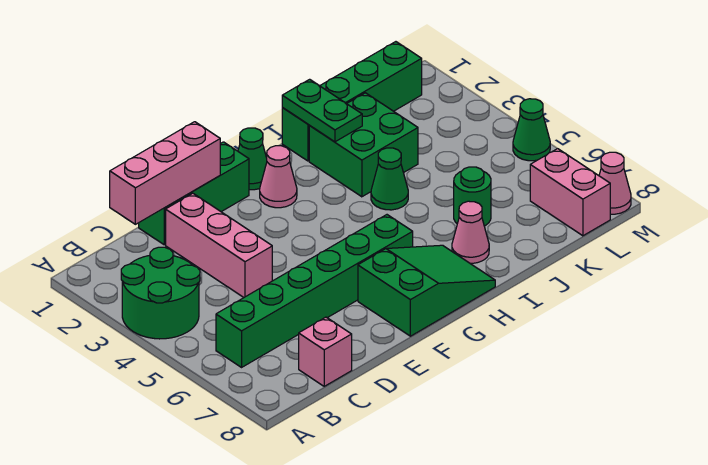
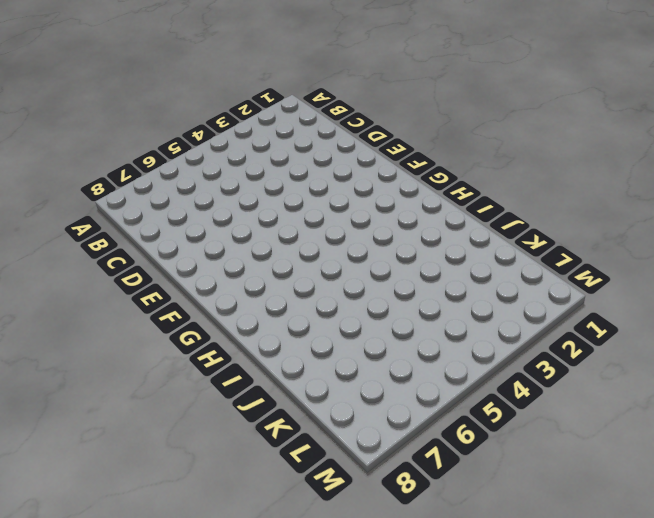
none -> green 2x2 round brick [121,247,200,339]
none -> green 1x6 brick [216,215,413,367]
none -> pink 1x1 brick [299,317,352,386]

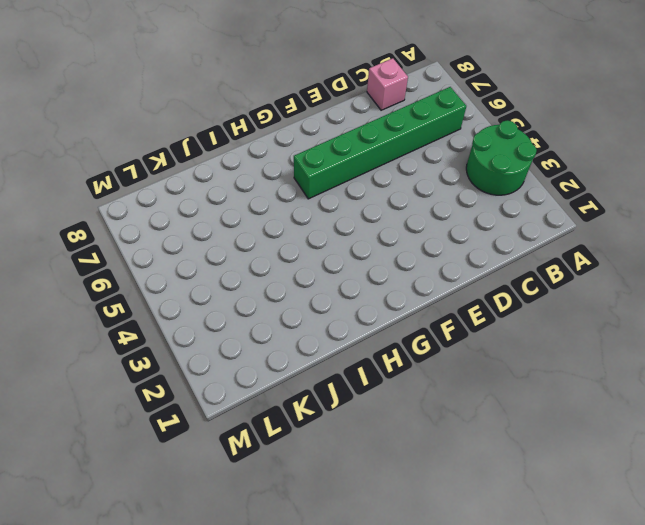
none -> green 1x3 brick [139,142,249,245]
none -> pink 1x3 brick [166,193,272,297]
none -> green 2x3 slope [358,245,495,336]

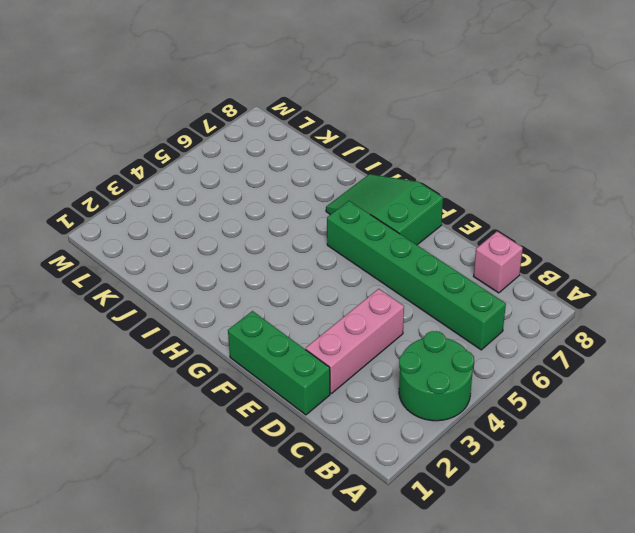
none -> green 1x1 cone [238,128,267,190]
none -> pink 1x1 cone [260,146,297,208]
none -> green 1x4 brick [282,42,422,161]

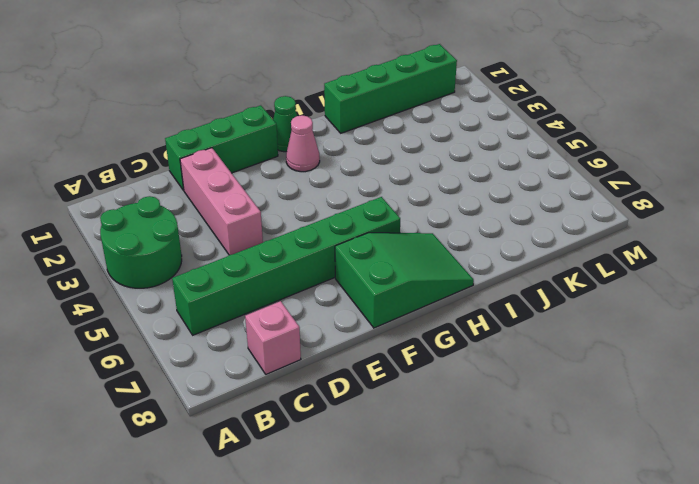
none -> green 2x2 brick [309,93,418,197]
none -> green 1x1 cone [371,148,408,210]
none -> pink 1x1 cone [452,201,489,263]

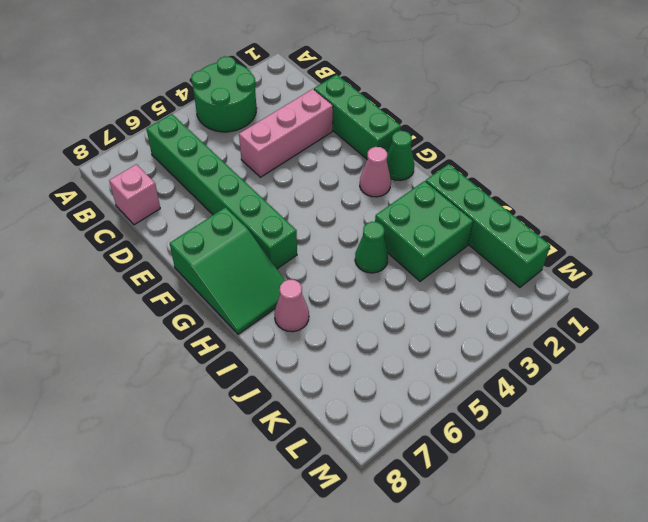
none -> green 1x1 round brick [454,167,491,226]
none -> pink 1x2 brick [530,149,610,236]
none -> green 1x1 cone [513,99,550,161]

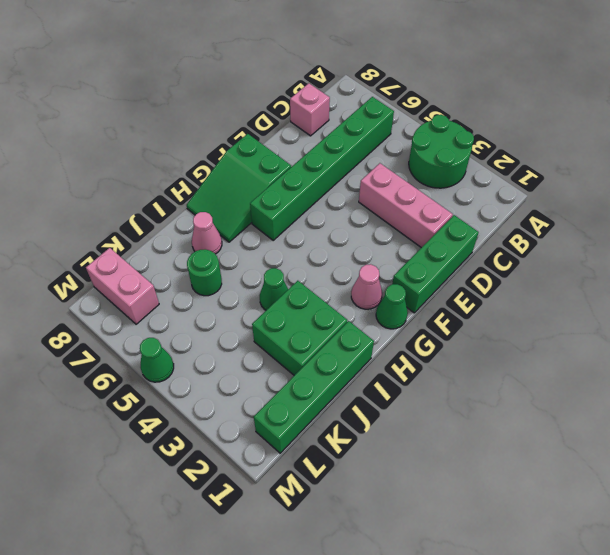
none -> pink 1x1 cone [599,152,631,214]
none -> pink 1x3 brick [110,122,220,224]
none -> green 1x2 plate [282,79,362,142]

